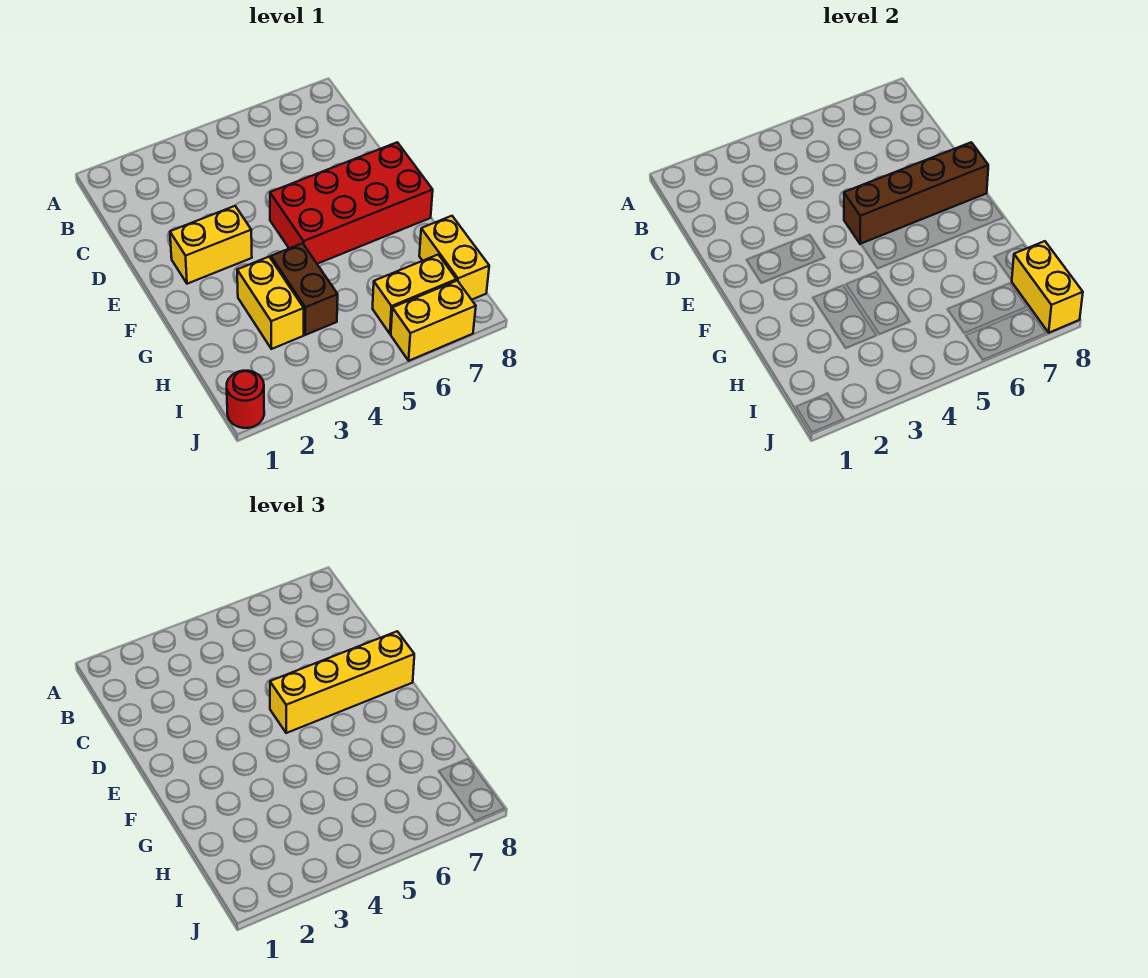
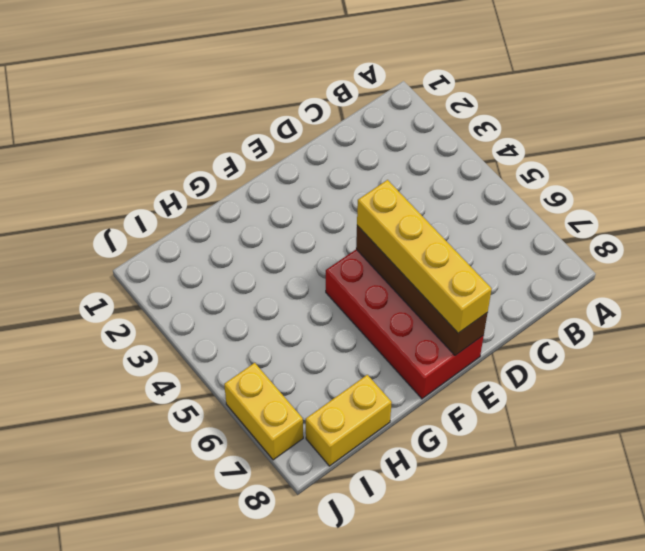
none -> yellow 1x2 brick [170,206,252,284]
none -> yellow 1x2 brick [237,257,304,349]

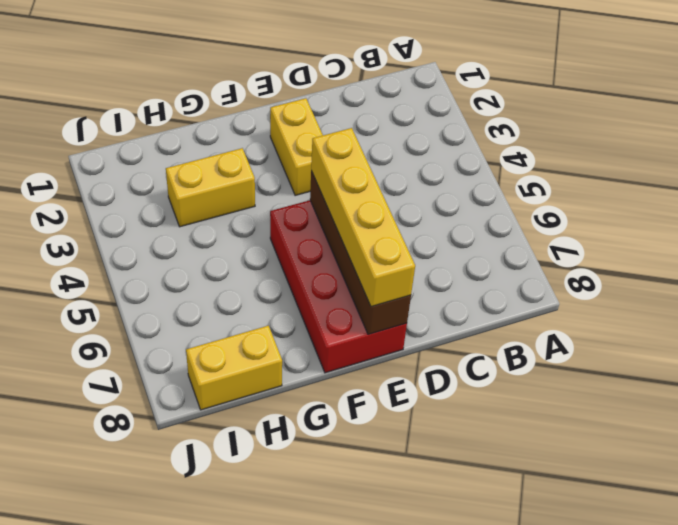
none -> brown 1x2 brick [271,243,338,335]
none -> yellow 1x2 brick [373,255,456,334]

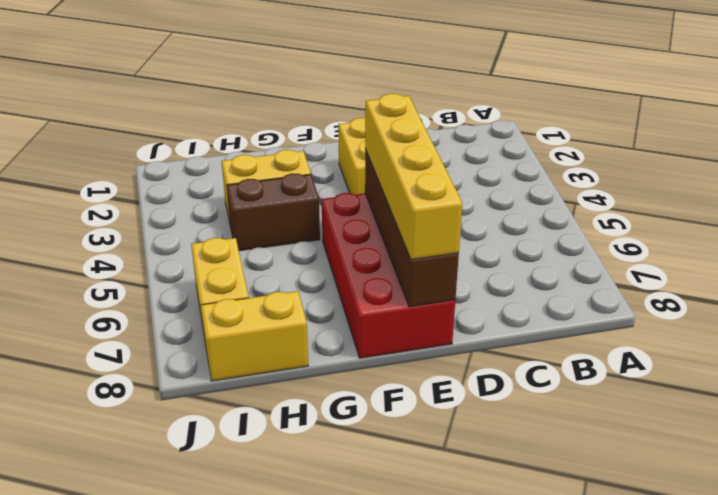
none -> red 1x1 round brick [227,371,264,428]
none -> yellow 1x2 brick [391,281,476,361]

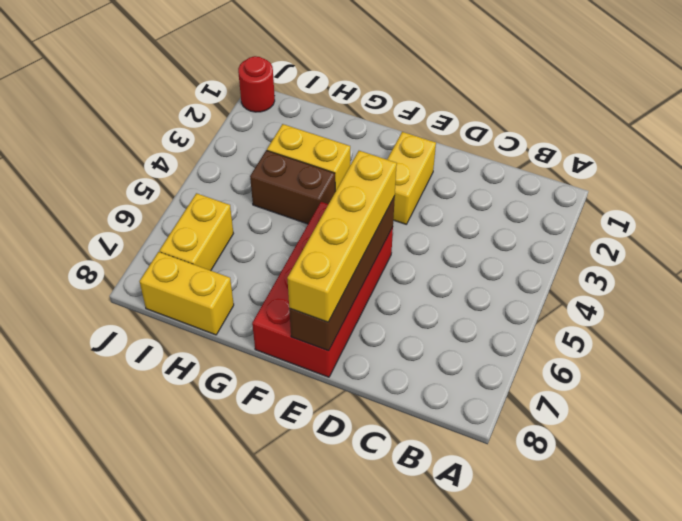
none -> yellow 1x2 brick [391,281,476,361]
none -> yellow 1x2 brick [1012,241,1083,333]

